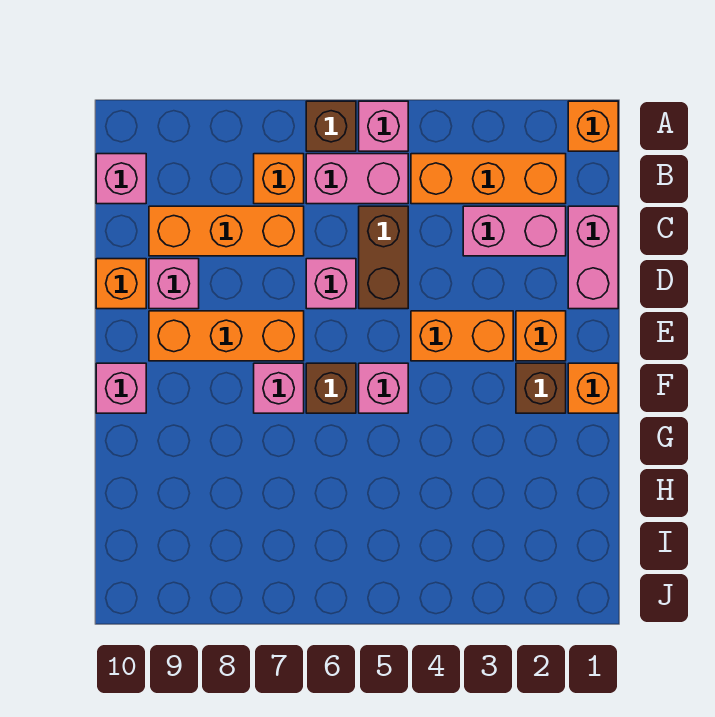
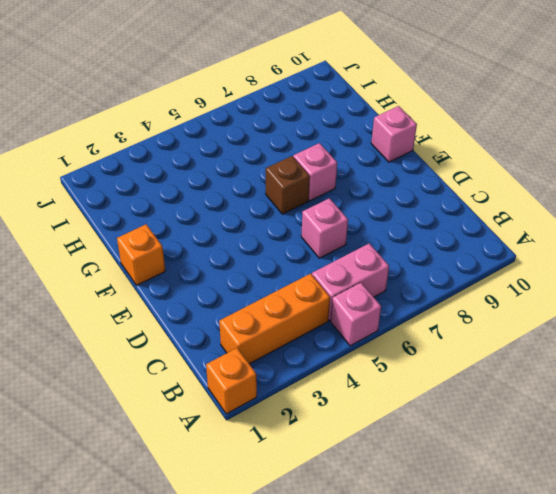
none -> brown 1x1 brick [306,101,356,151]
none -> orange 1x1 brick [254,154,304,204]
none -> pink 1x1 brick [96,154,146,204]

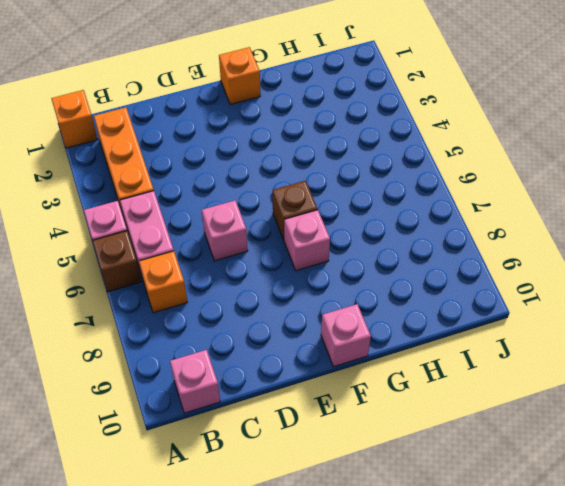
none -> pink 1x2 brick [568,206,618,309]
none -> pink 1x2 brick [463,206,566,256]
none -> brown 1x2 brick [359,206,408,309]

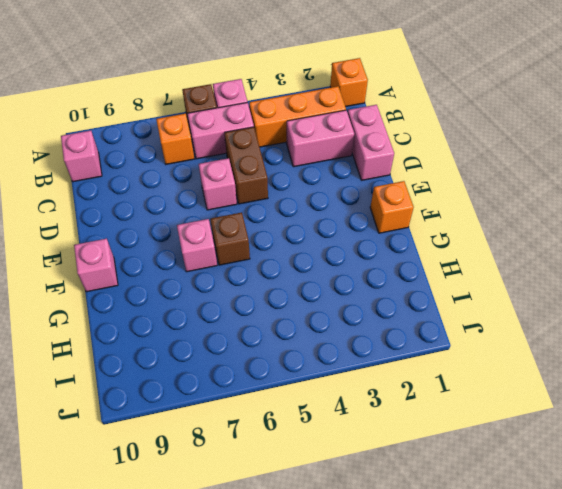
none -> orange 1x3 brick [149,206,304,256]
none -> pink 1x1 brick [149,259,199,309]
none -> orange 1x1 brick [96,259,146,309]

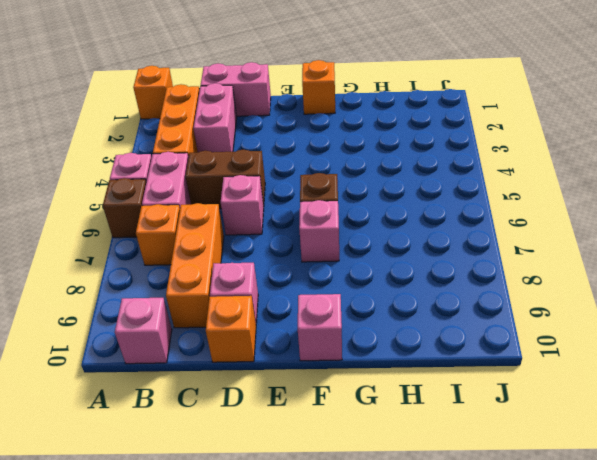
none -> orange 1x1 brick [516,311,566,361]
none -> orange 1x2 brick [411,311,513,361]
none -> orange 1x3 brick [149,311,304,361]

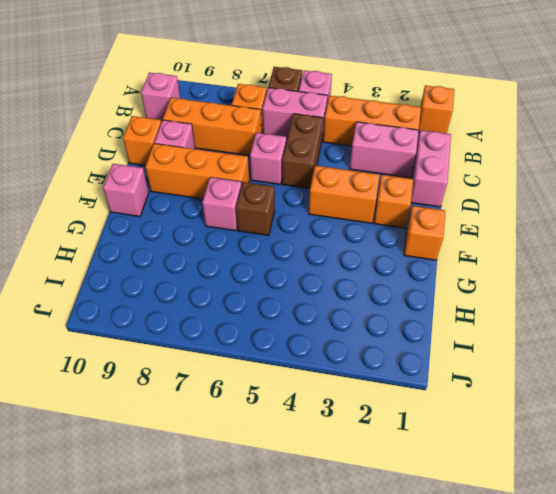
none -> brown 1x1 brick [516,363,566,413]
none -> pink 1x1 brick [359,363,408,413]

